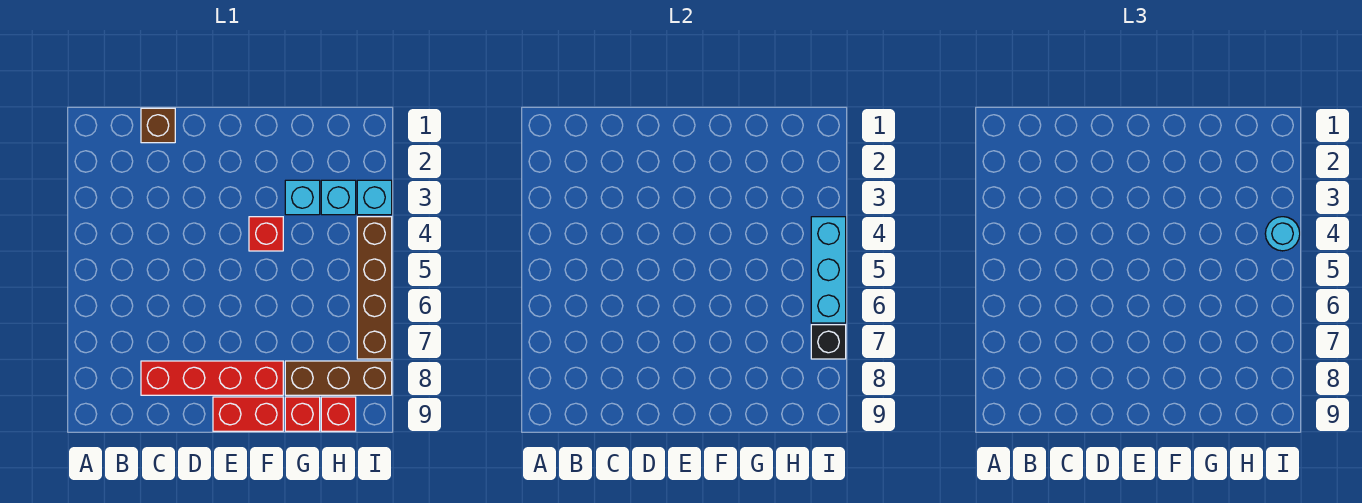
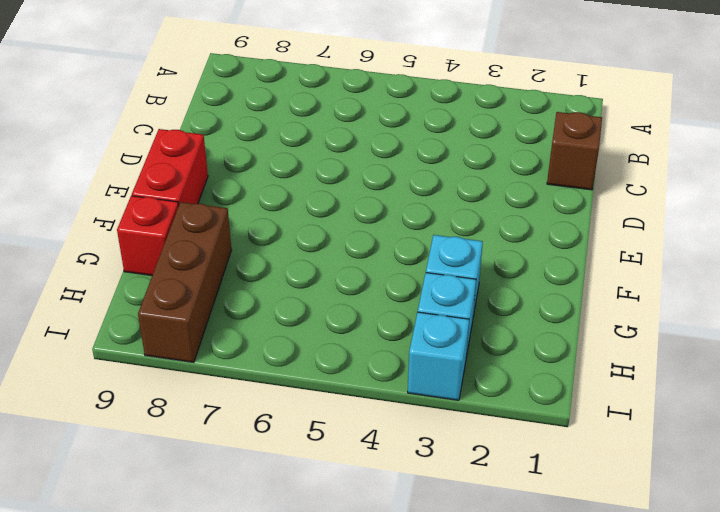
none -> red 1x4 brick [141,361,283,395]
none -> red 1x1 brick [249,217,283,251]
none -> red 1x1 brick [321,397,356,431]

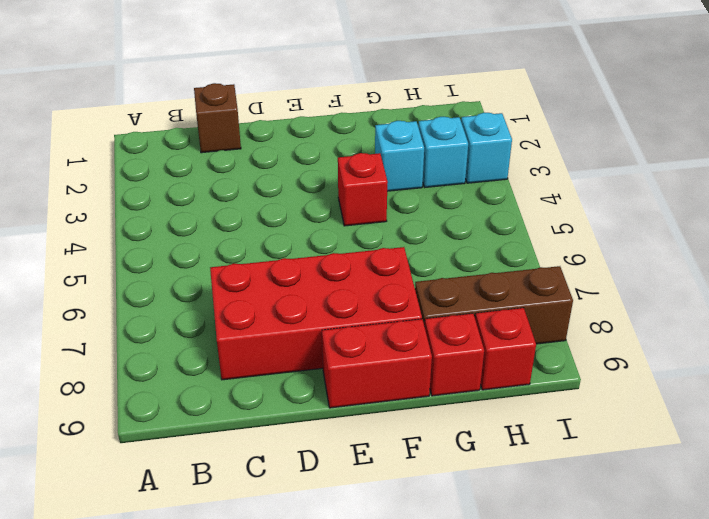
red 2x4 brick [210,247,422,380] -> red 1x4 brick [141,361,283,395]
none -> brown 1x4 brick [357,217,392,359]
none -> cyan 1x3 brick [811,217,846,323]
none -> black 1x1 brick [811,325,846,359]

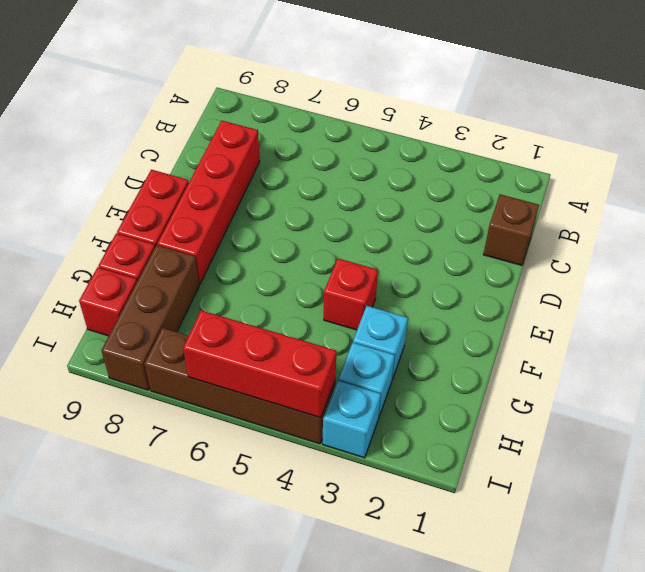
red 1x3 brick [183,310,336,418] -> cyan 1x3 brick [811,217,846,323]
none -> black 1x1 brick [811,325,846,359]
none -> cyan 1x1 round brick [1265,217,1300,251]

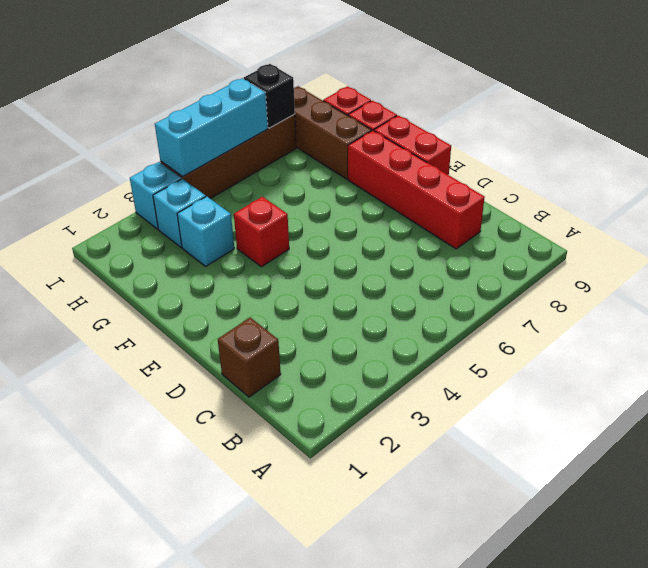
none -> cyan 1x1 round brick [1265,217,1300,251]

